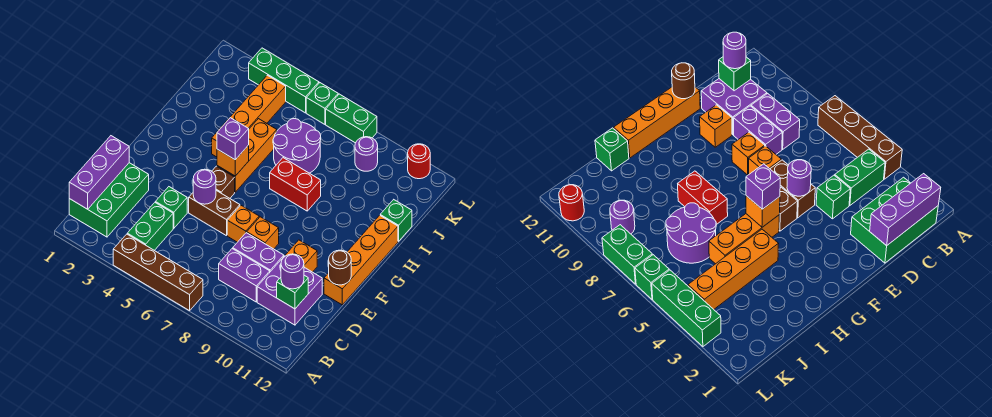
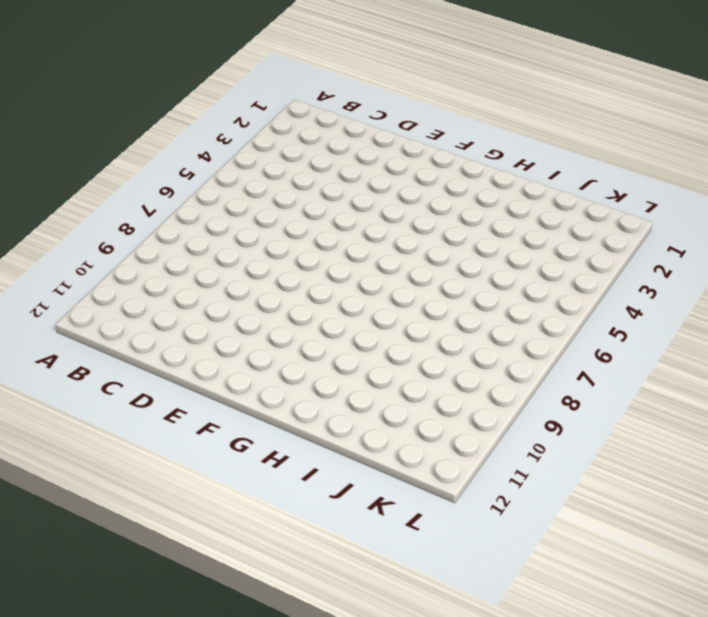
none -> brown 1x4 brick [113,234,203,311]
none -> green 2x3 brick [69,163,149,237]
none -> green 1x2 brick [127,203,173,250]
none -> purple 1x2 brick [219,249,270,302]

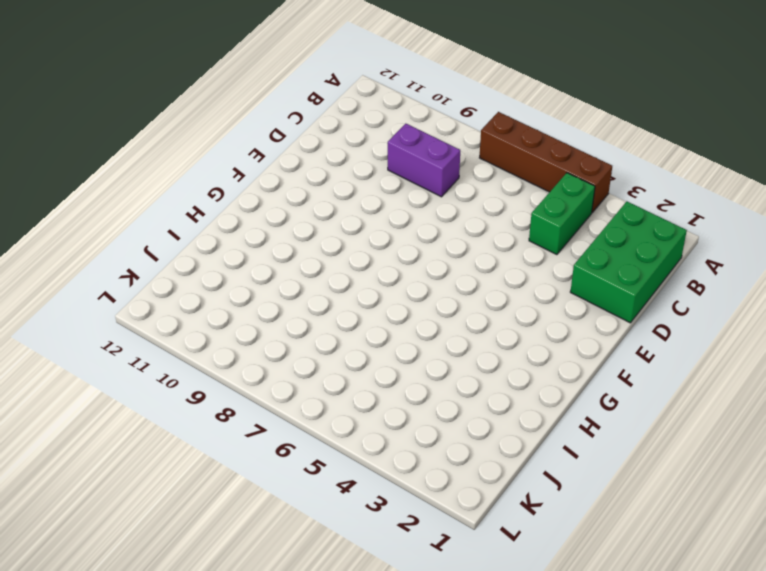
none -> purple 2x2 brick [257,256,322,325]
none -> green 1x1 brick [155,187,187,228]
none -> purple 1x2 brick [233,233,284,272]
none -> brown 1x2 brick [189,191,240,236]

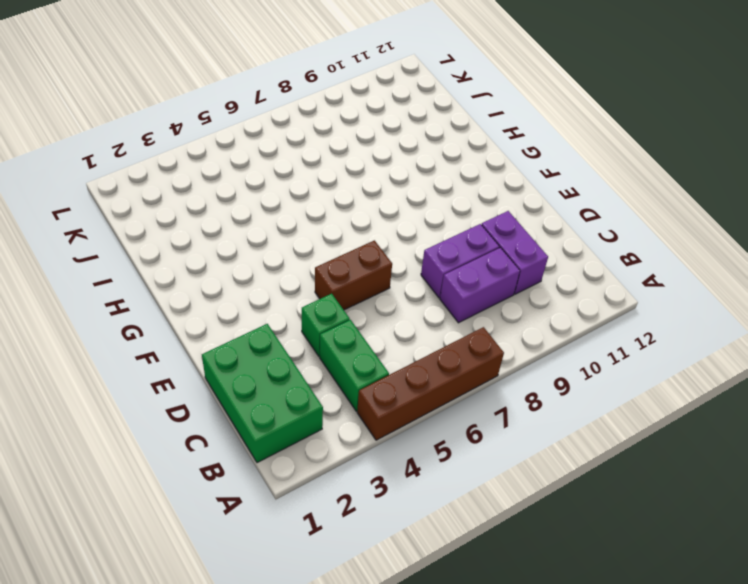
purple 1x2 brick [482,211,548,294] -> purple 2x2 brick [257,256,322,325]
none -> orange 1x1 brick [227,205,259,242]
none -> orange 1x1 brick [247,217,279,249]
none -> orange 1x1 brick [285,240,317,272]
none -> orange 1x4 brick [324,215,398,305]

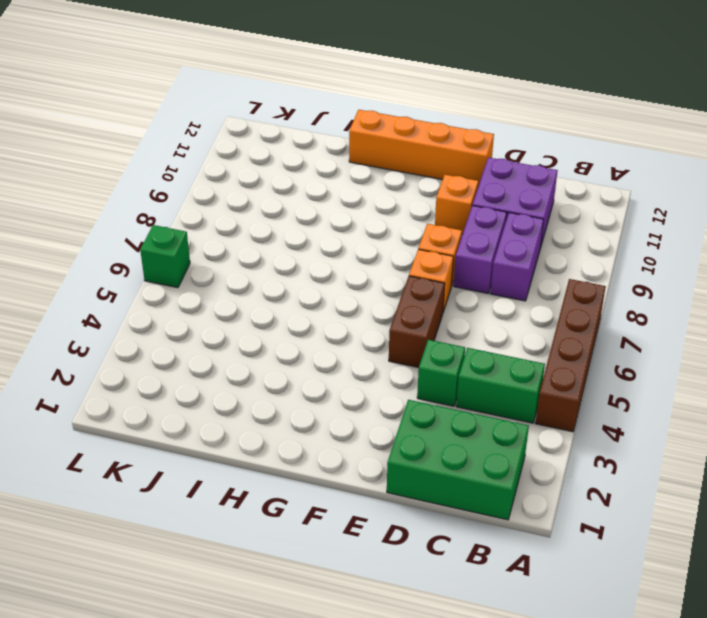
none -> brown 1x1 brick [212,166,235,198]
none -> orange 1x3 brick [217,119,277,192]
none -> orange 1x4 brick [212,75,286,157]
none -> red 1x2 brick [270,158,321,211]

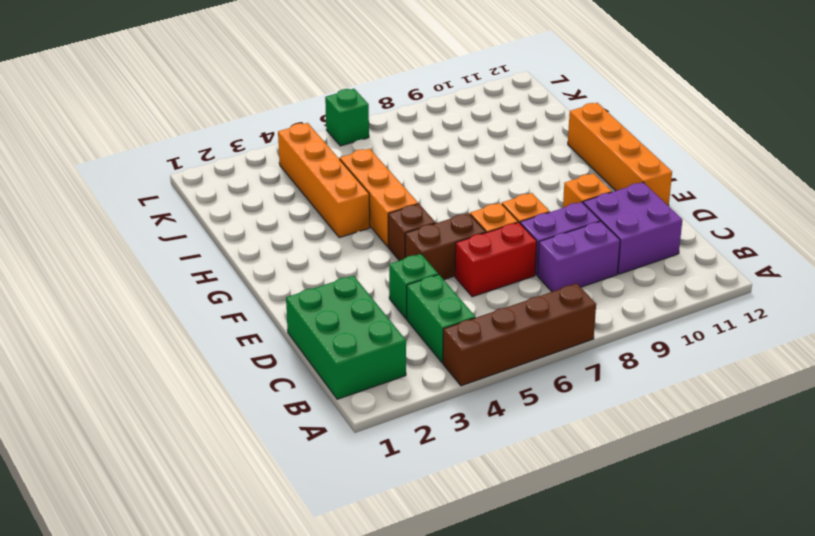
red 1x2 brick [455,222,537,297] -> red 1x2 brick moved to [270,158,321,211]
none -> purple 2x2 round brick [273,119,321,173]
none -> green 1x1 brick [380,200,412,241]
none -> purple 1x1 round brick [355,137,378,171]
none -> green 1x3 brick [249,48,319,113]

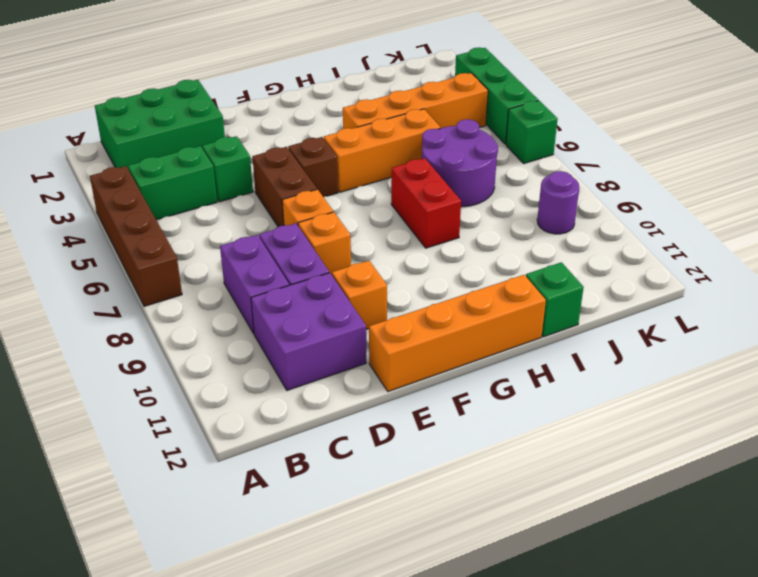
none -> green 1x2 brick [326,94,377,143]
none -> red 1x1 round brick [408,144,430,179]
none -> purple 1x3 brick [69,136,129,209]
none -> green 1x1 brick [277,275,308,309]

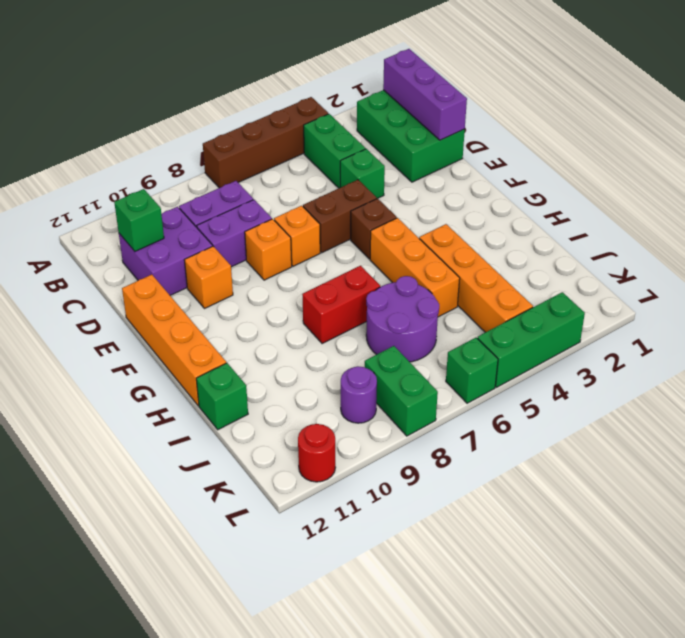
green 1x2 brick [365,346,438,436] -> green 1x2 brick turned to [326,94,377,143]
none -> purple 1x1 round brick [193,169,216,204]
none -> brown 1x1 round brick [329,250,351,285]
none -> orange 1x1 brick [217,145,249,176]
none -> purple 1x1 round brick [281,254,304,289]

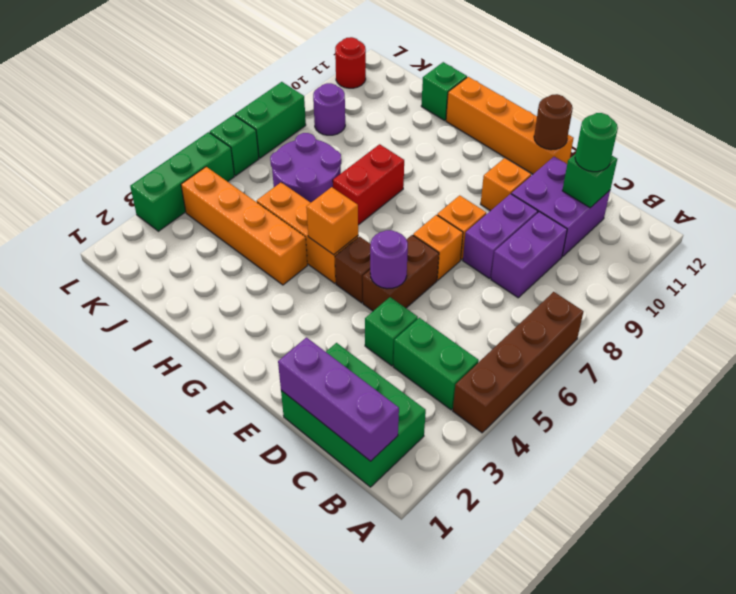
green 1x1 round brick [575,113,618,172] -> purple 1x1 round brick [281,254,304,289]
none -> purple 1x1 brick [217,118,249,160]

